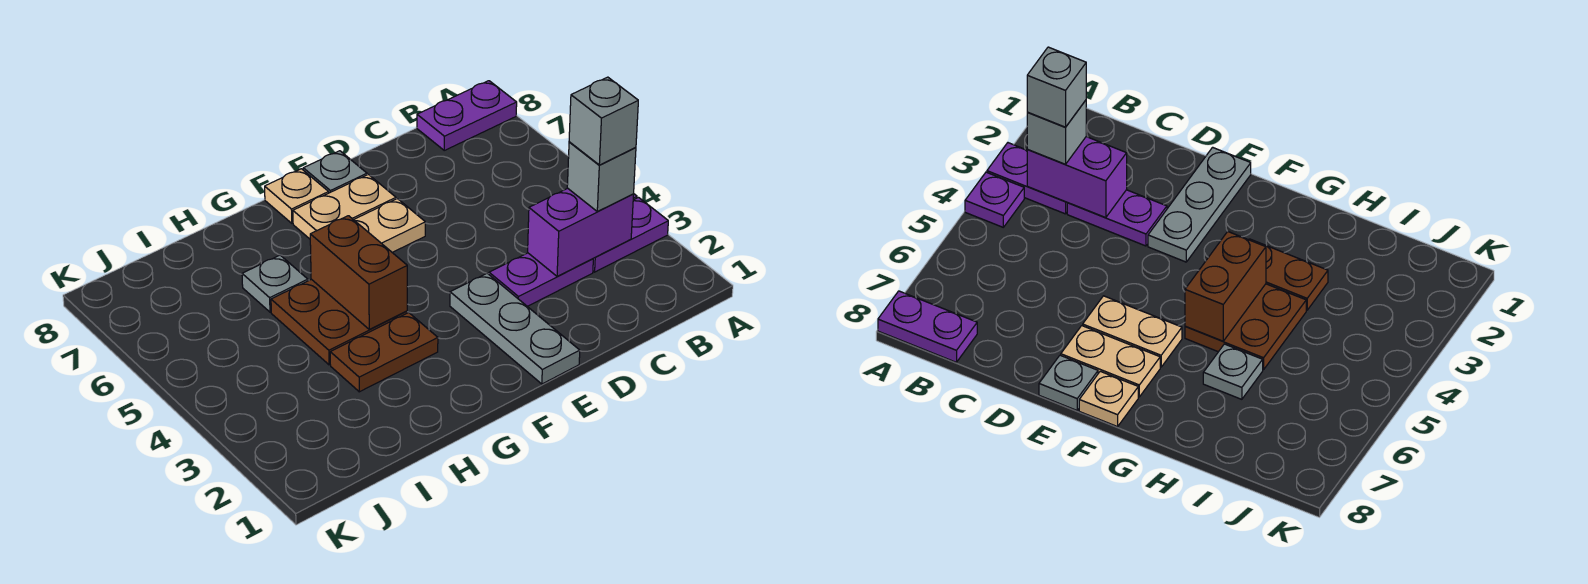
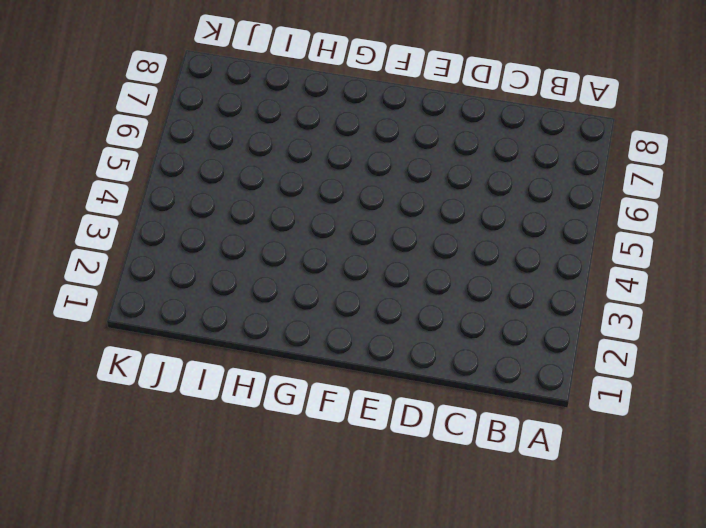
none -> purple 1x2 plate [593,198,668,272]
none -> purple 1x1 plate [965,172,1024,227]
none -> purple 1x2 plate [417,81,517,150]

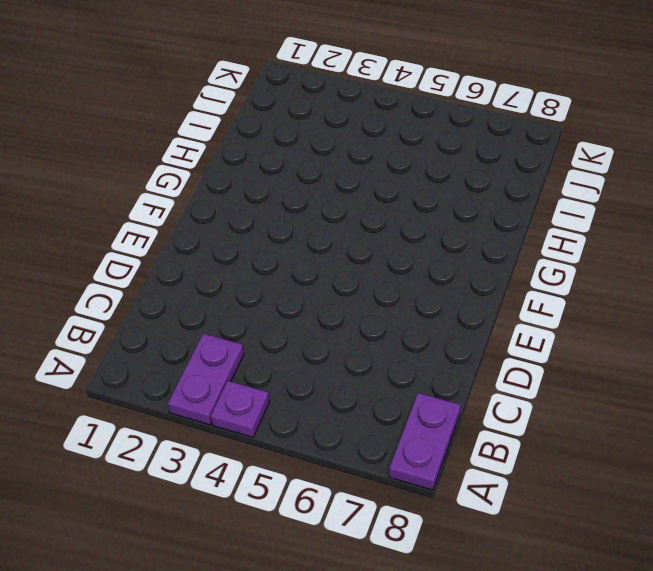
none -> purple 1x2 plate [489,253,593,306]
none -> grey 1x3 plate [450,273,580,384]
none -> tan 1x2 plate [354,199,425,253]

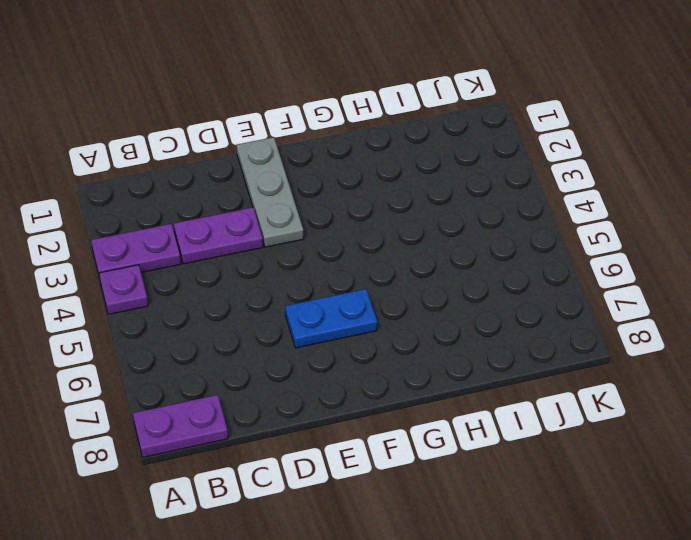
blue 1x2 plate [285,289,377,348] -> tan 1x2 plate [354,199,425,253]
none -> tan 1x2 plate [293,174,396,239]
none -> grey 1x1 plate [303,151,367,193]
none -> tan 1x1 plate [265,169,329,223]

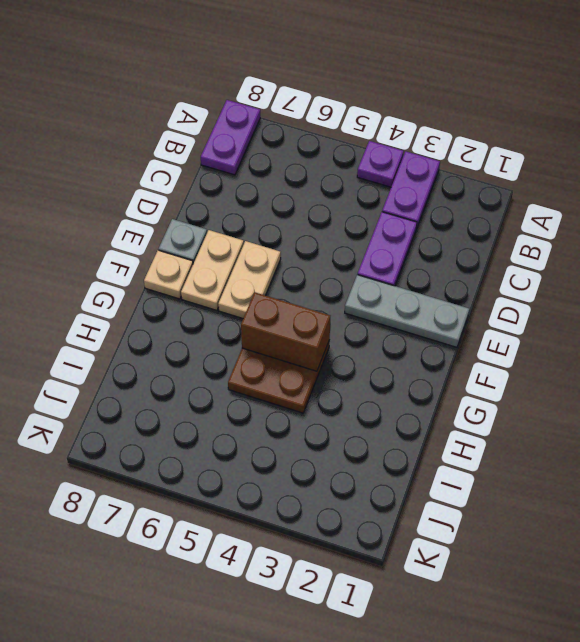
none -> brown 1x2 plate [330,313,438,392]
none -> grey 1x1 plate [242,255,308,312]
none -> purple 1x2 brick [528,188,634,276]

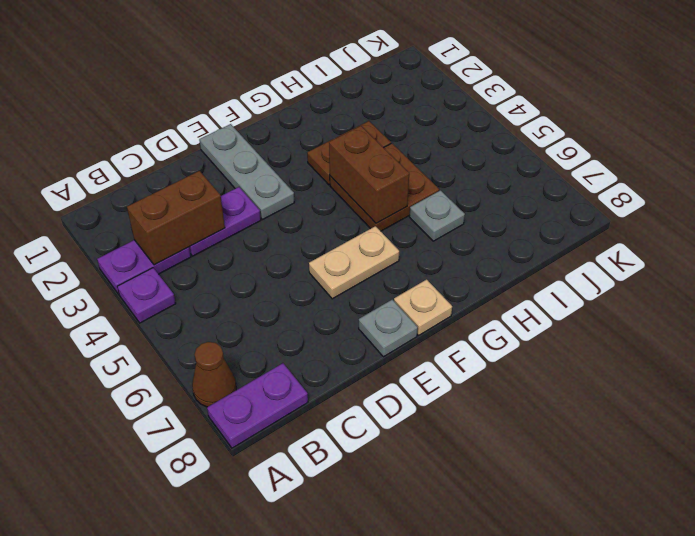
brown 1x1 cone [192,342,236,407] -> none
brown 1x2 brick [127,171,225,265] -> purple 1x2 brick [528,188,634,276]
none -> tan 1x2 plate [293,174,396,239]
none -> grey 1x1 brick [567,142,636,211]
none -> grey 1x1 brick [569,77,638,165]

